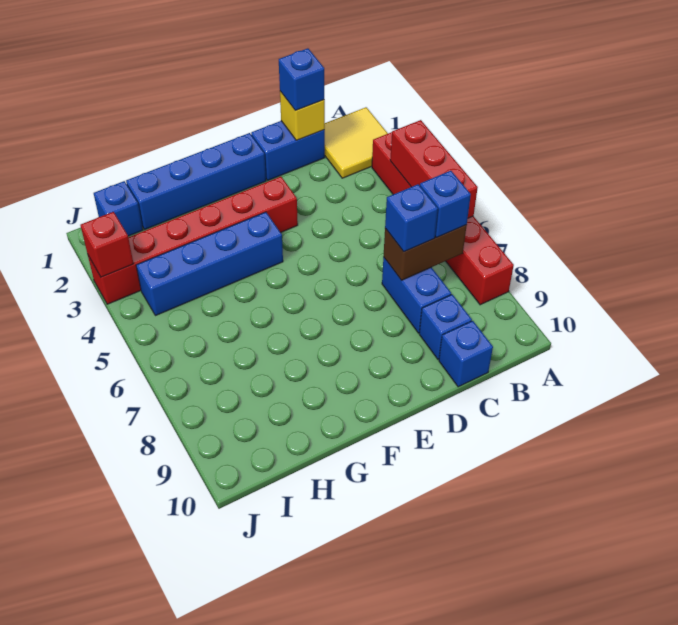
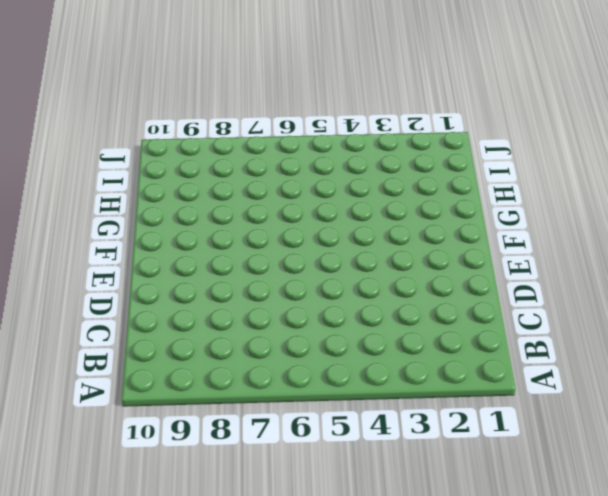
none -> yellow 2x2 tile [324,107,388,178]
none -> red 1x6 brick [372,132,514,305]
none -> blue 1x2 brick [251,121,325,180]

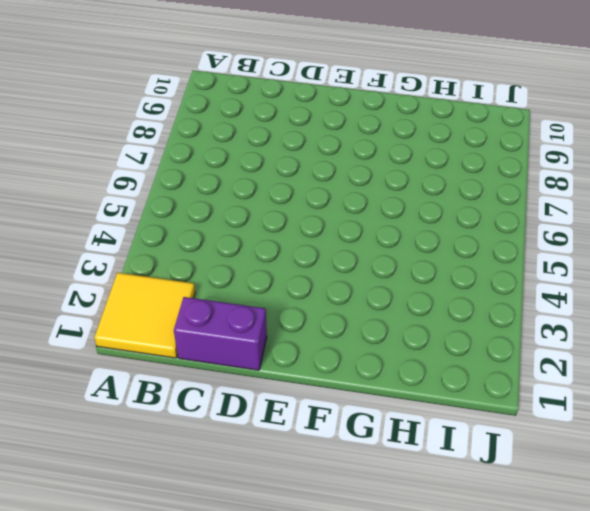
purple 1x2 brick [174,297,267,370] -> blue 1x2 brick [251,121,325,180]
none -> red 1x6 brick [372,132,514,305]
none -> blue 1x2 brick [382,257,451,333]
none -> blue 1x1 brick [419,294,472,359]

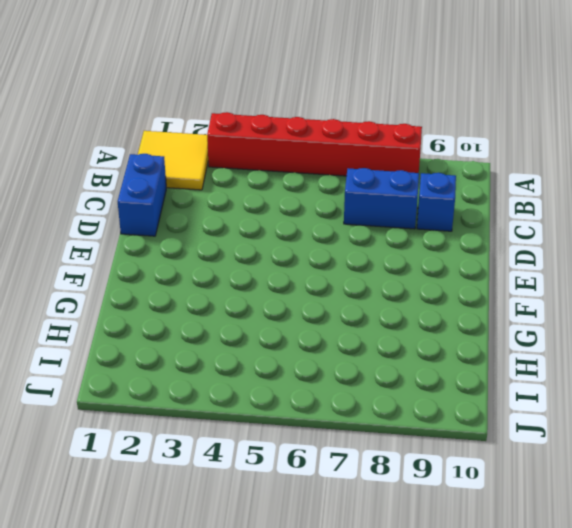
none -> blue 1x1 brick [439,321,493,387]
none -> blue 1x4 brick [126,133,266,230]
none -> red 1x6 brick [88,177,298,304]

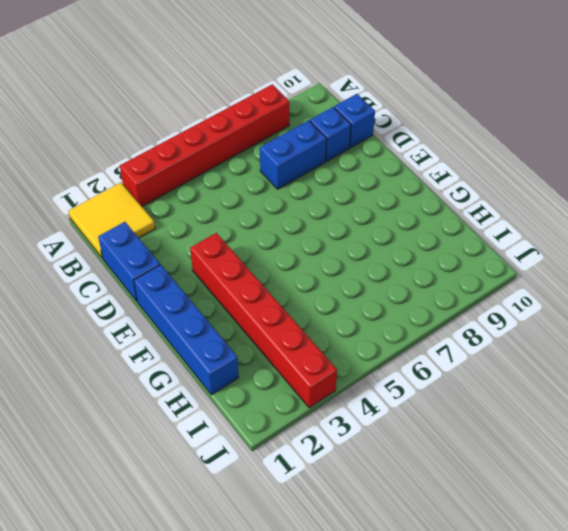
none -> blue 1x4 brick [136,212,283,316]
none -> blue 1x1 brick [94,181,143,236]
none -> red 1x3 brick [390,120,478,218]

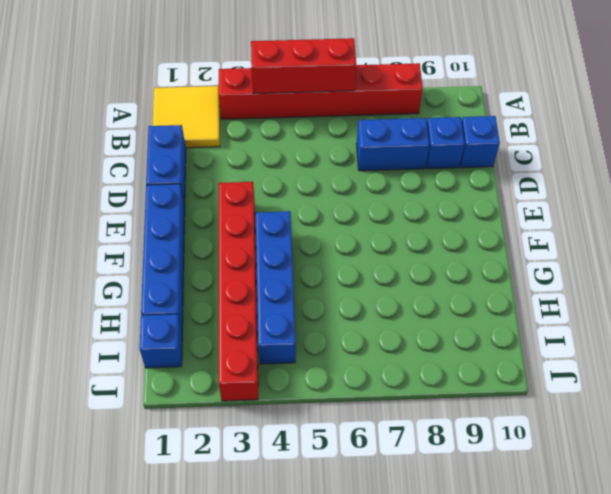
none -> brown 1x2 brick [383,225,467,280]
none -> yellow 1x1 brick [280,91,325,140]
none -> red 1x1 brick [81,212,134,277]

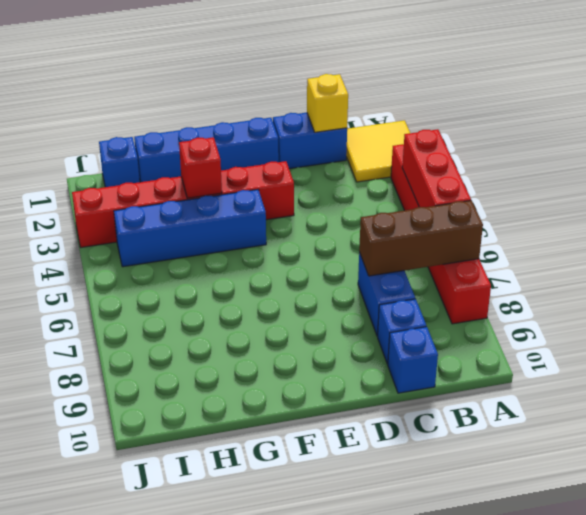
brown 1x3 brick [359,200,483,276] -> brown 1x2 brick [383,225,467,280]
red 1x1 brick [179,137,222,198] -> red 1x1 brick moved to [81,212,134,277]
none -> blue 1x1 brick [420,171,471,238]
none -> blue 1x1 brick [279,48,324,111]
none -> blue 1x1 brick [385,184,438,252]

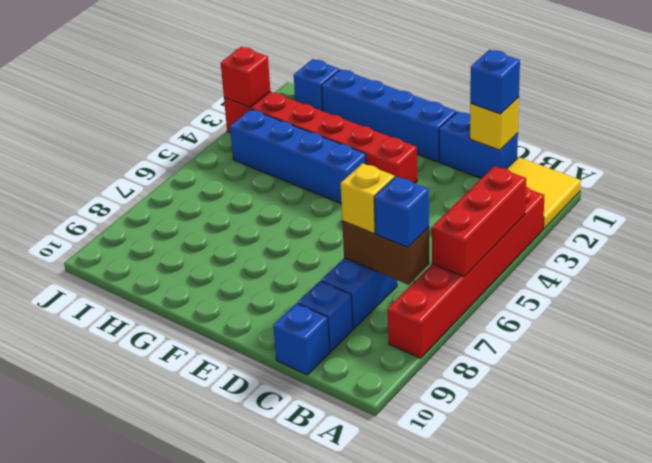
yellow 1x1 brick [341,163,395,234] -> blue 1x1 brick [385,184,438,252]

